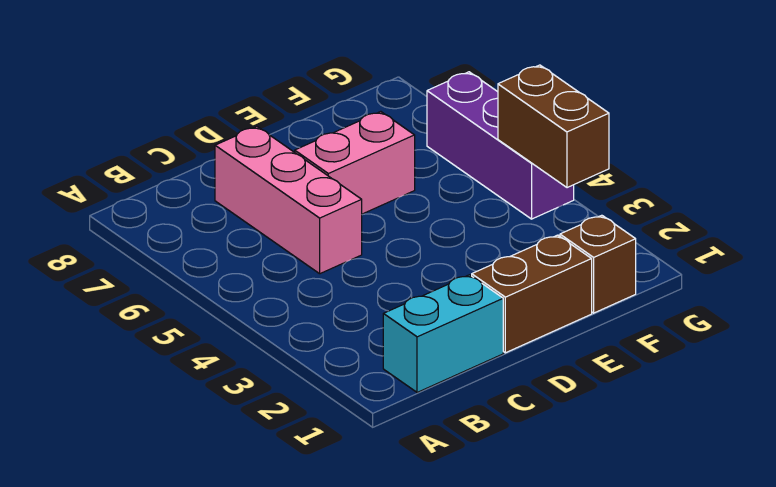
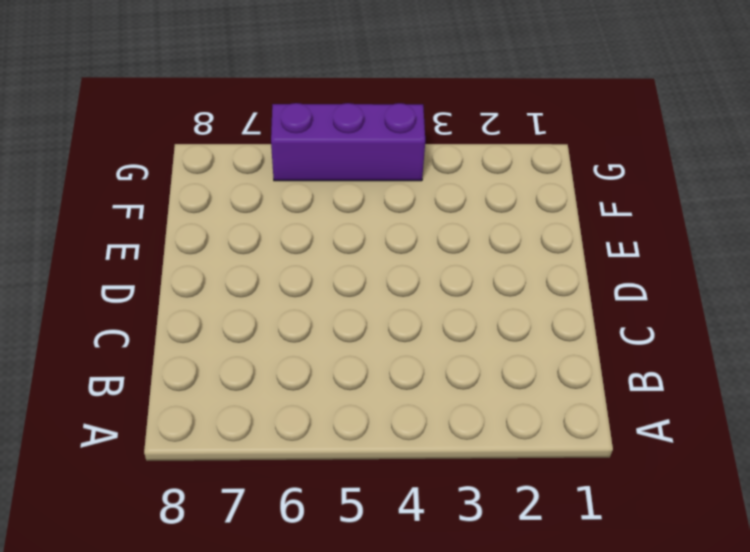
none -> cyan 1x2 brick [383,275,503,392]
none -> pink 1x3 brick [215,127,362,274]

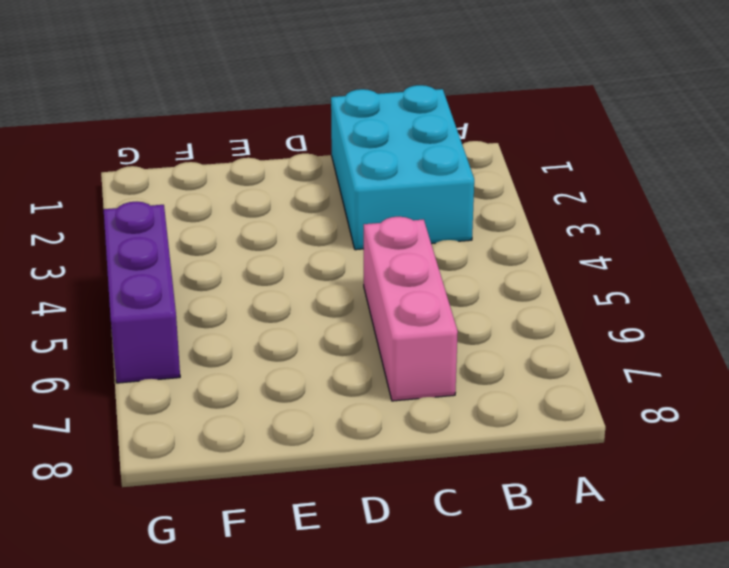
cyan 2x3 brick [331,85,474,250] -> cyan 1x2 brick [383,275,503,392]
none -> brown 1x2 brick [472,235,592,353]
none -> pink 1x2 brick [295,112,415,214]

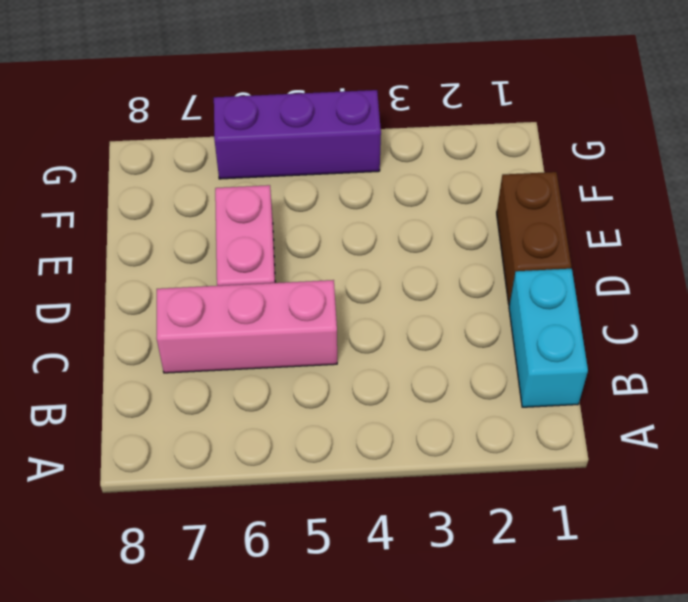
none -> brown 1x1 brick [560,215,636,313]
none -> brown 1x2 brick [498,65,609,188]

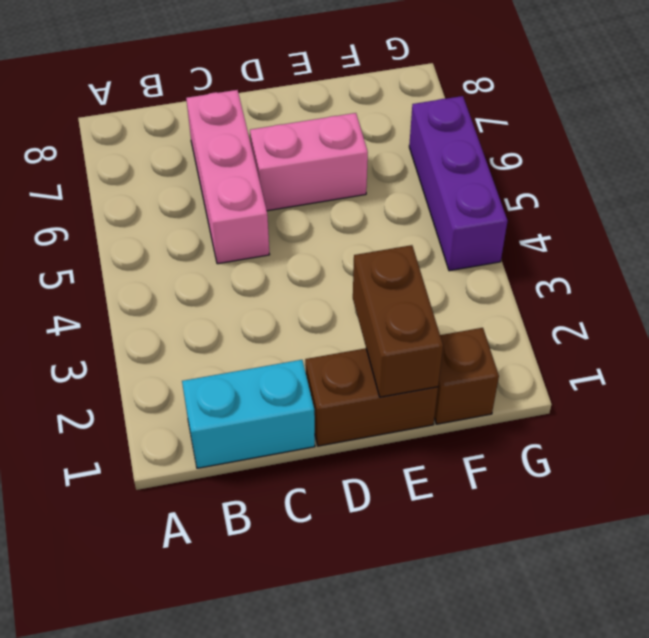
brown 1x2 brick [353,245,443,397] -> brown 1x2 brick moved to [498,65,609,188]

